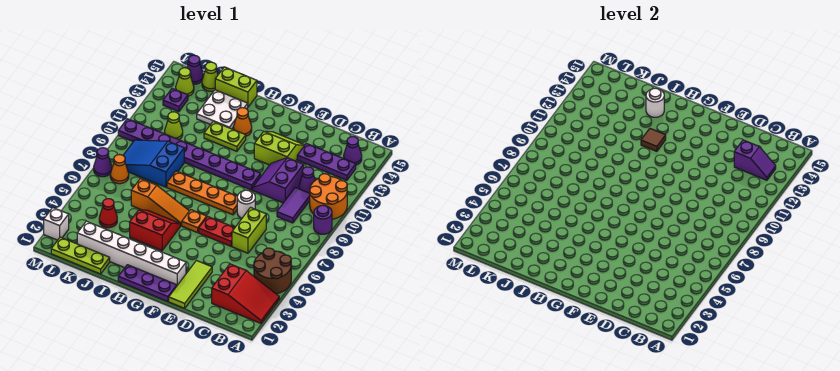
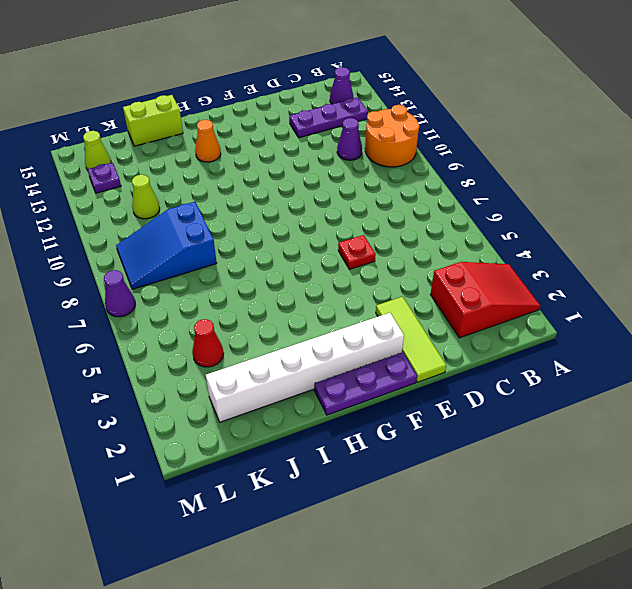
red 1x1 plate [338,235,376,269] -> red 1x2 plate [199,217,235,246]
none -> brown 2x2 round brick [254,248,291,294]
none -> purple 1x1 round brick [314,205,332,234]
none -> purple 1x2 tile [277,188,310,223]
none -> lime 1x2 brick [232,208,266,253]

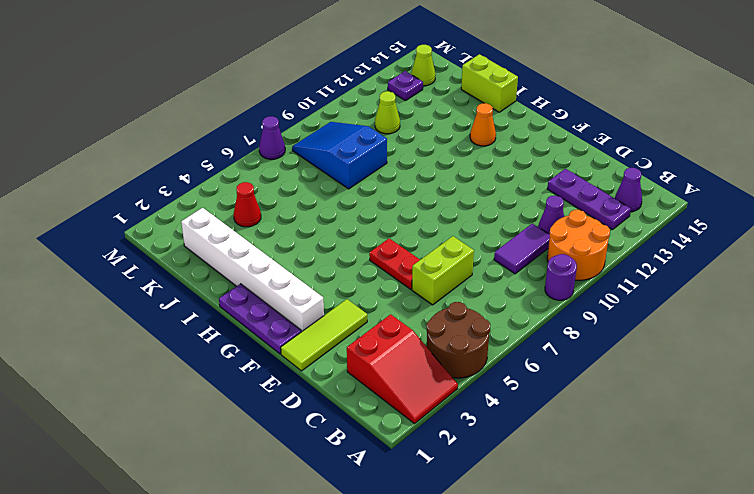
none -> purple 2x2 slope [253,158,304,203]
none -> white 1x1 round brick [237,190,255,218]
none -> lime 2x2 slope [254,131,305,165]
none -> orange 1x4 plate [167,171,237,215]

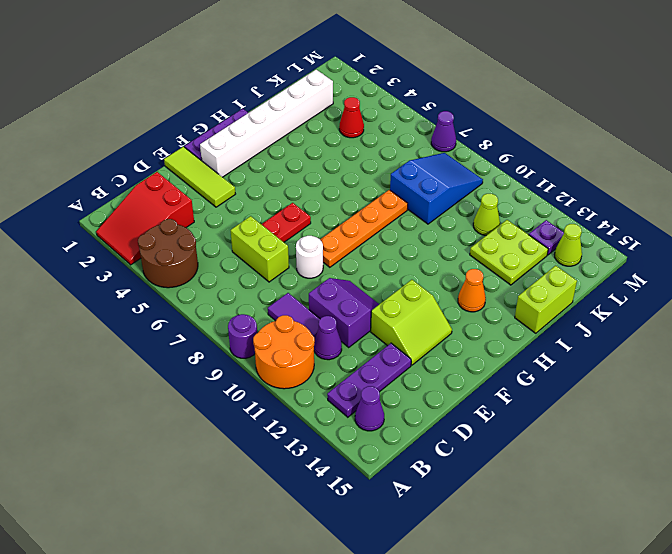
lime 2x2 plate [470,220,548,285] -> white 2x2 plate [197,90,248,129]
none -> purple 1x8 plate [118,119,261,190]
none -> orange 1x1 plate [182,210,207,233]
none -> red 2x2 slope [130,210,181,250]
none -> orange 1x3 slope [131,179,189,225]

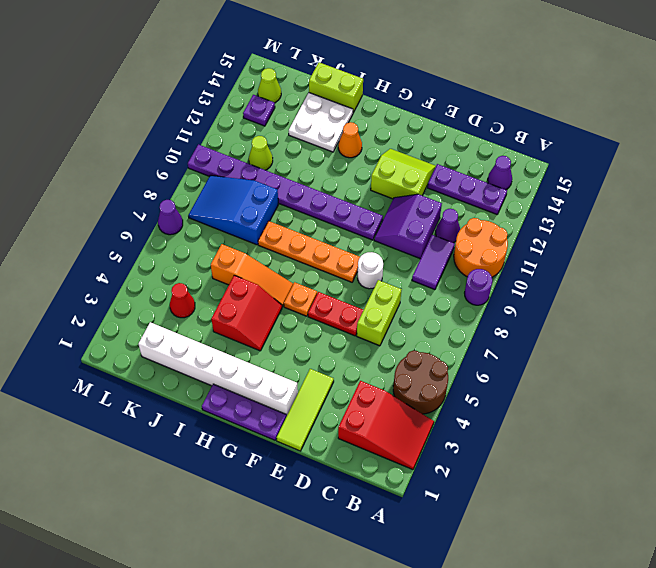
red 2x2 slope [211,275,282,351] -> red 2x2 slope turned to [130,210,181,250]
none -> lime 1x2 plate [204,122,246,151]
none -> lime 1x3 plate [51,237,110,274]
none -> lime 1x1 cone [202,62,218,91]
none -> orange 1x1 cone [110,155,129,184]

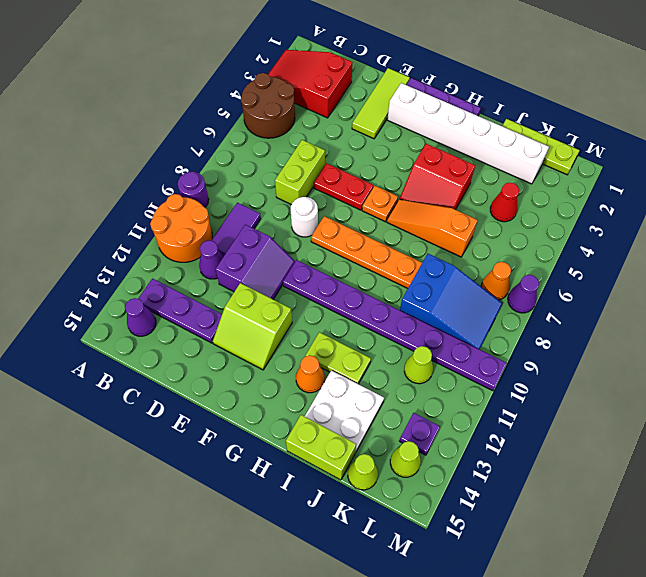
none -> purple 1x1 cone [187,55,203,84]
none -> white 1x1 brick [44,208,69,240]
none -> purple 1x2 slope [734,140,776,180]
none -> brown 1x1 tile [641,129,666,151]

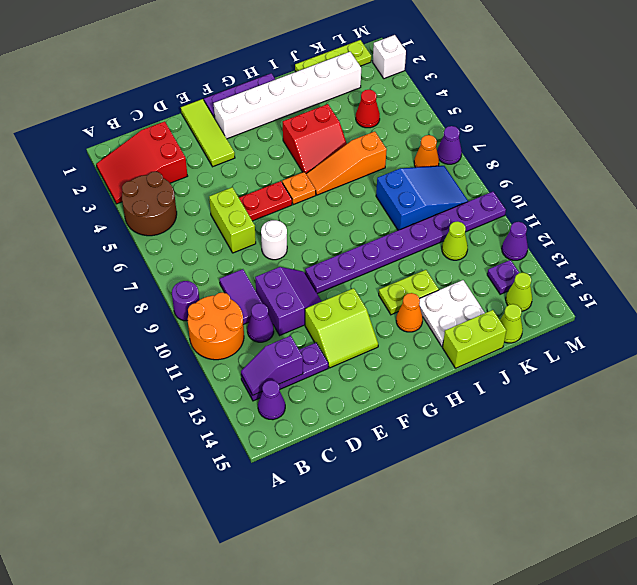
purple 1x1 cone [502,222,528,260] -> purple 1x1 cone moved to [187,55,203,84]
none -> orange 1x4 plate [167,171,237,215]
none -> brown 1x1 tile [641,129,666,151]
none -> white 1x1 round brick [646,88,664,117]

